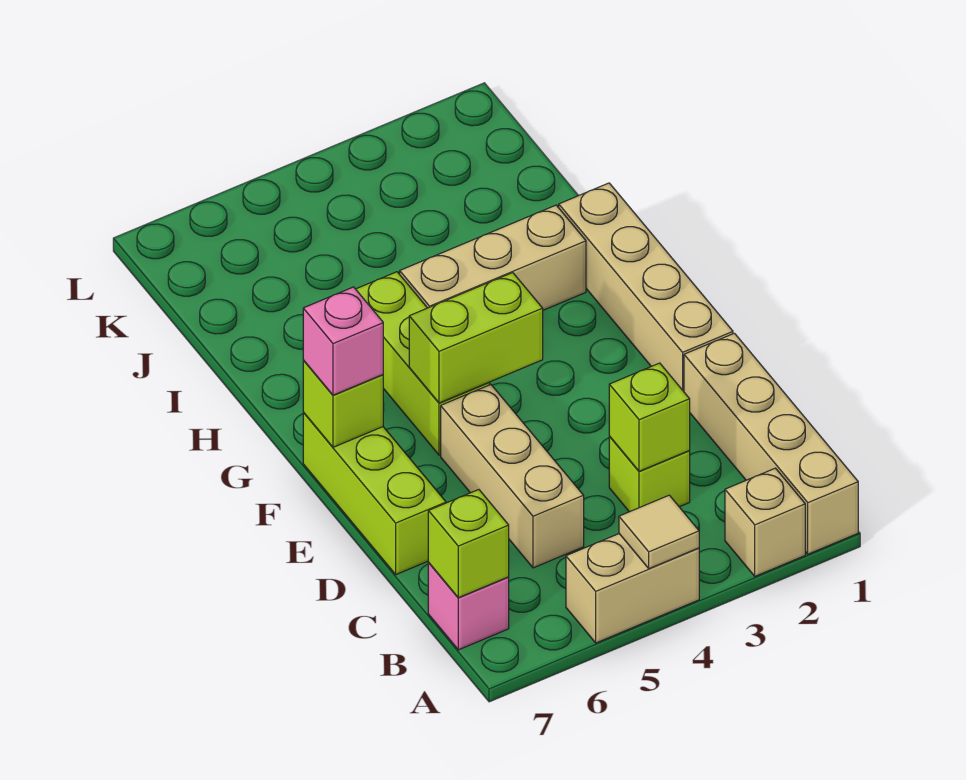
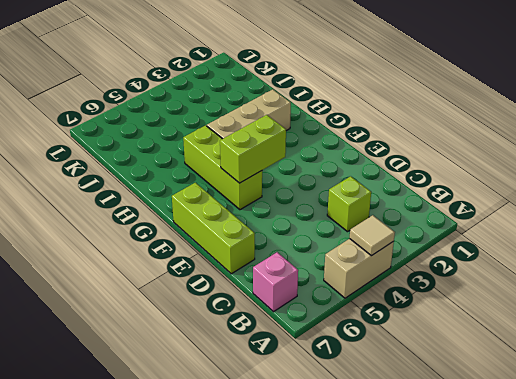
none -> tan 1x4 brick [684,333,858,554]
none -> tan 1x1 brick [725,468,805,576]
none -> tan 1x3 brick [441,385,584,568]

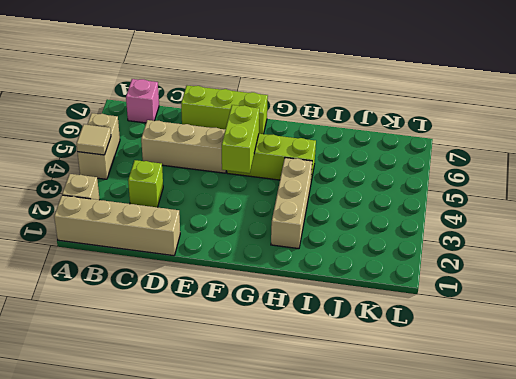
none -> tan 1x4 brick [559,183,733,391]
none -> lime 1x1 brick [428,490,509,598]
none -> lime 1x1 brick [609,363,690,471]

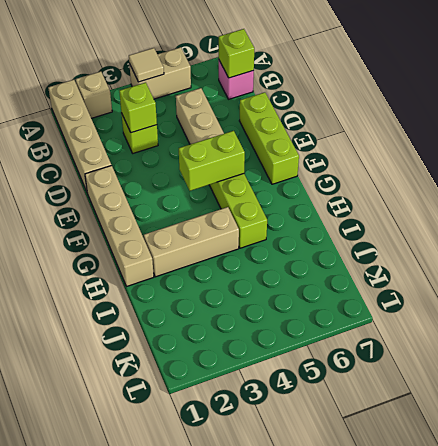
none -> lime 1x1 brick [303,360,383,447]
none -> pink 1x1 brick [303,287,383,395]

